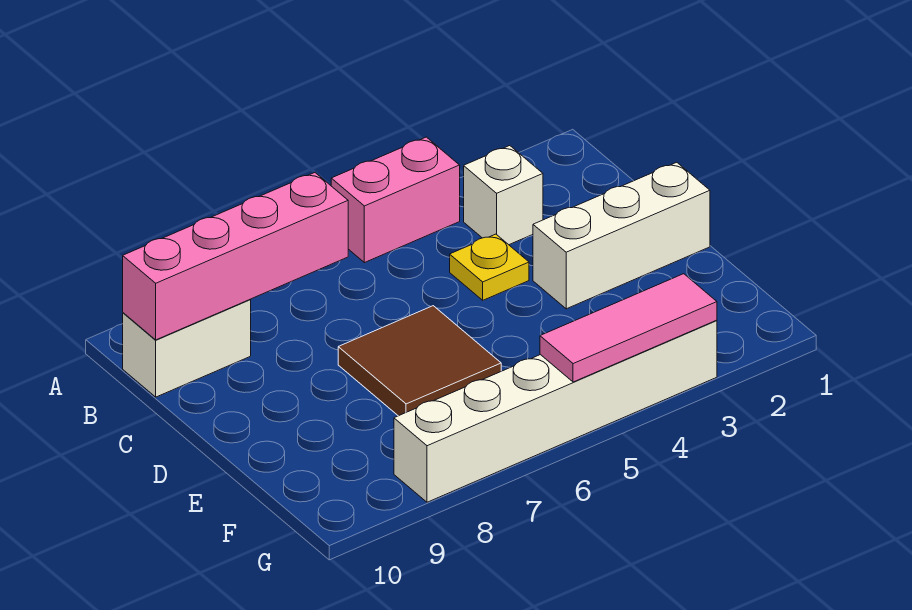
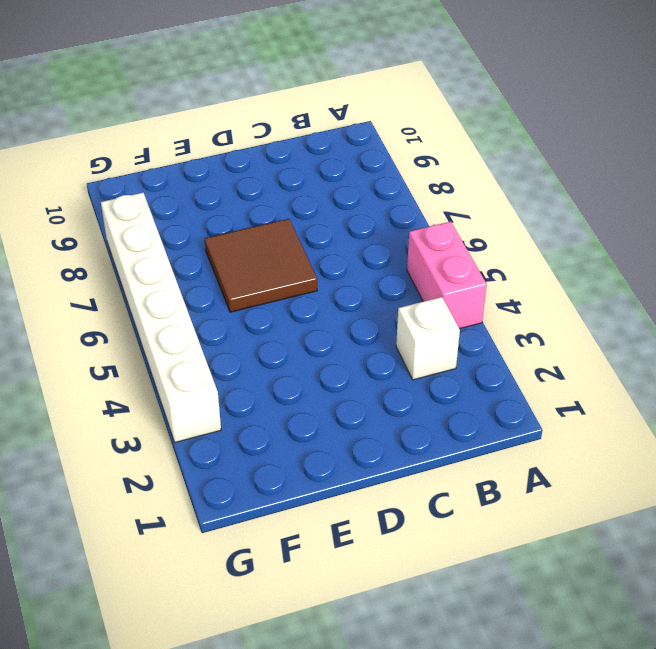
none -> white 1x2 brick [123,299,251,397]
none -> yellow 1x1 plate [450,234,529,300]

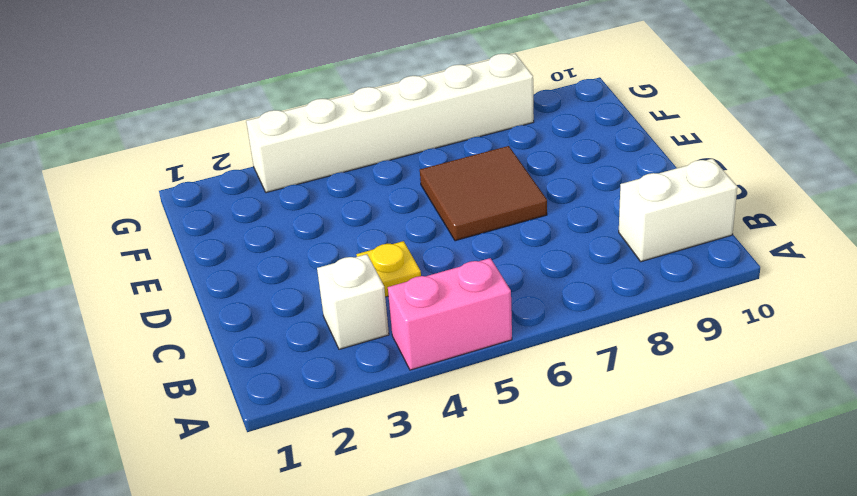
none -> white 1x3 brick [533,162,710,309]
none -> pink 1x4 brick [123,173,348,340]

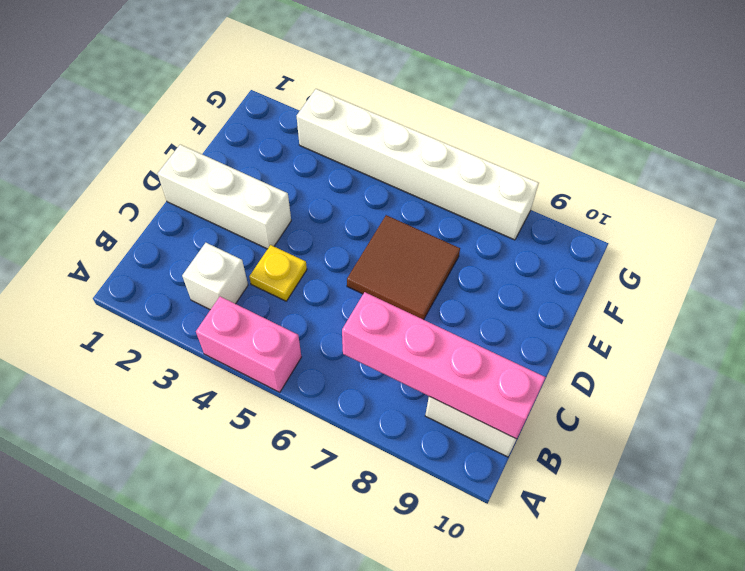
none -> pink 1x3 tile [540,274,717,382]

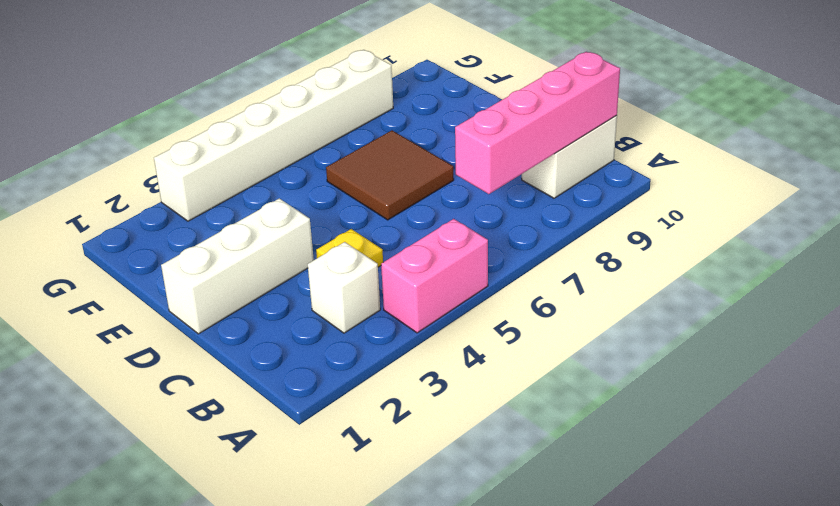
none -> pink 1x3 tile [540,274,717,382]

